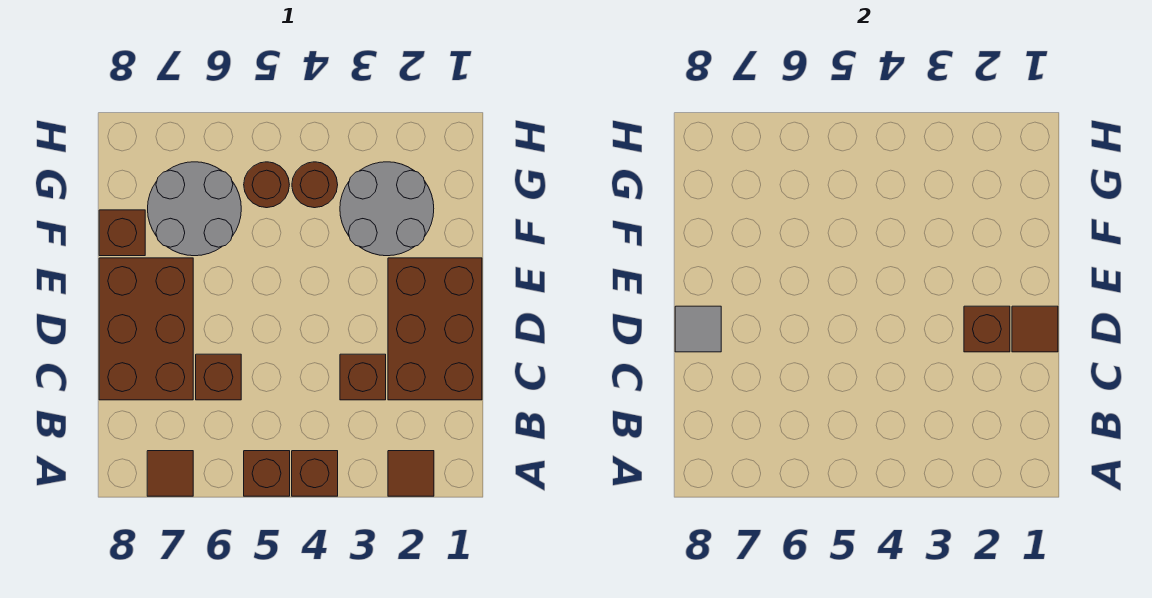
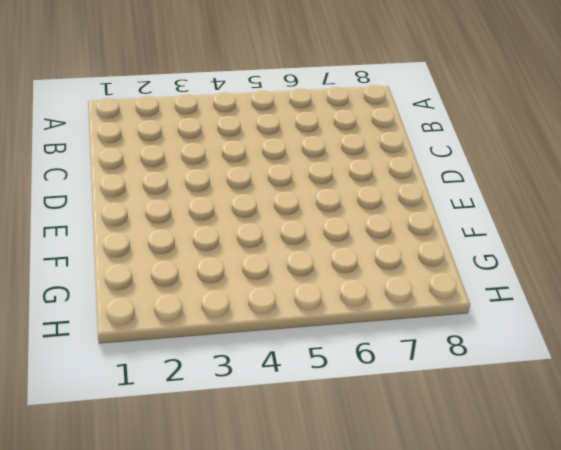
none -> brown 1x1 tile [388,451,434,496]
none -> brown 1x1 brick [292,451,338,496]
none -> brown 1x1 brick [244,451,290,496]

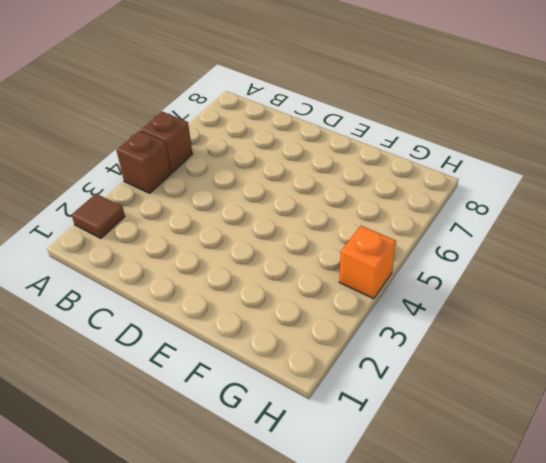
orange 1x1 brick [339,226,396,299] -> none
none -> brown 1x1 tile [147,451,193,496]
none -> brown 2x3 brick [388,258,482,400]
none -> brown 1x1 brick [340,354,386,400]

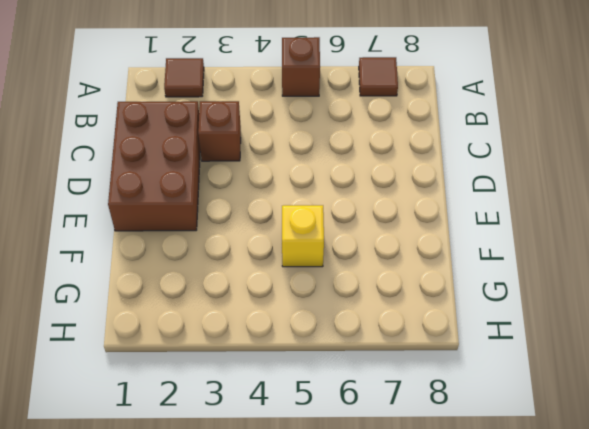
yellow 1x1 brick [282,205,324,267] -> none
none -> brown 1x1 brick [292,451,338,496]
none -> brown 1x1 brick [196,354,241,400]
none -> brown 2x3 brick [99,258,193,400]

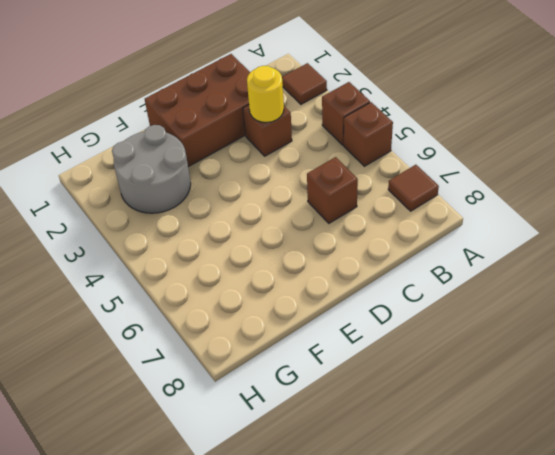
yellow 1x1 round brick [247,66,284,123] -> none
none -> brown 2x3 brick [99,258,193,400]
none -> grey 2x2 round brick [148,162,241,256]
none -> brown 1x1 brick [99,210,145,256]

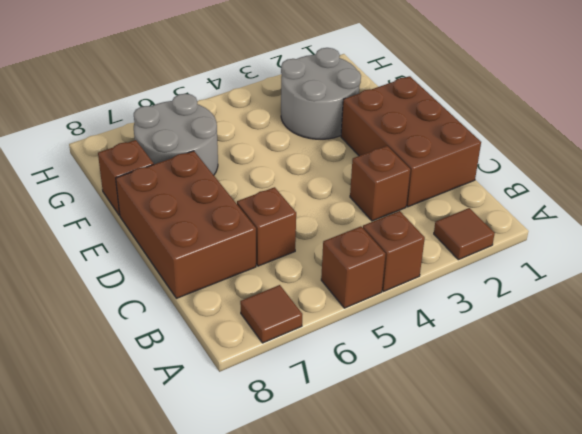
none -> brown 1x1 round brick [292,162,338,208]
none -> brown 1x1 round brick [244,162,289,208]
none -> brown 1x1 tile [1012,306,1058,352]

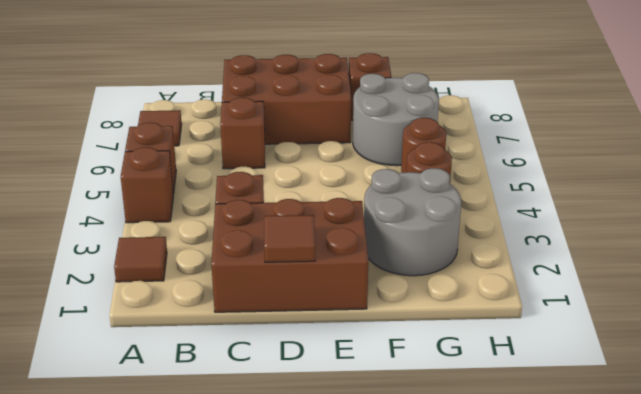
none -> brown 1x1 brick [964,306,1010,352]
none -> grey 1x1 tile [675,306,721,352]

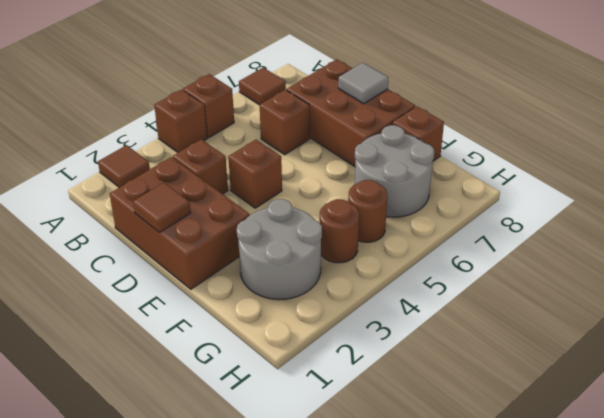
brown 1x1 brick [228,140,282,208] -> brown 1x1 brick moved to [964,306,1010,352]

